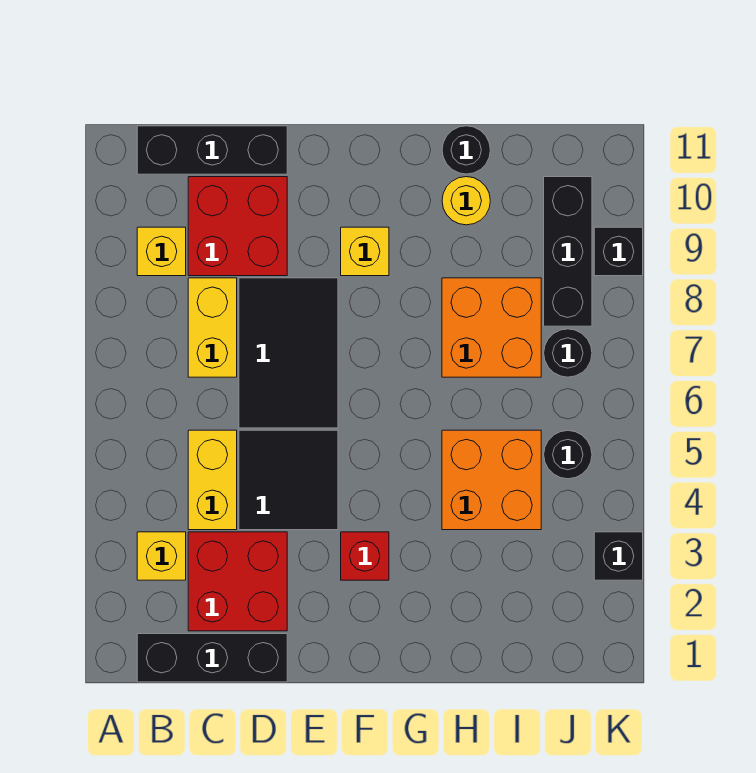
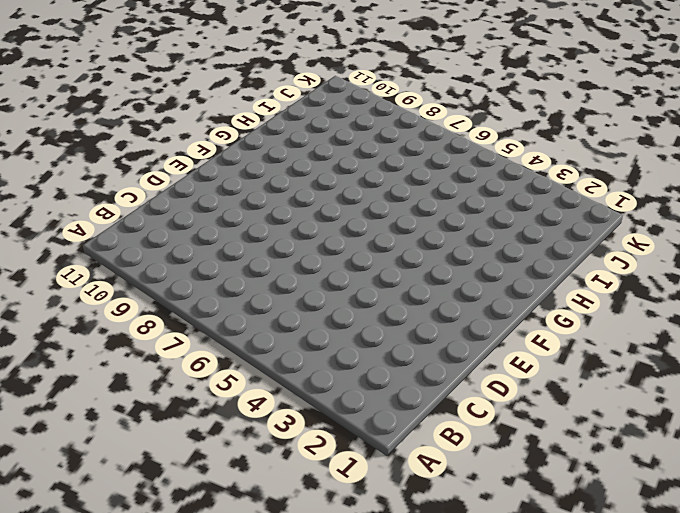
none -> black 1x3 brick [137,634,287,682]
none -> yellow 1x1 brick [137,532,186,580]
none -> yellow 1x1 brick [137,227,186,276]

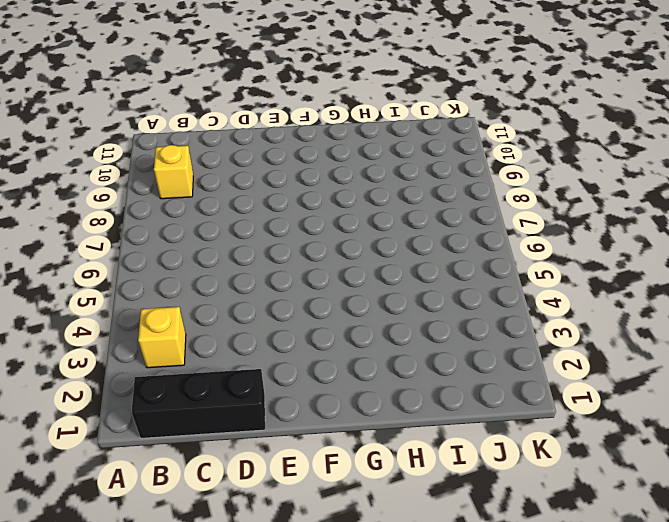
none -> black 1x3 brick [137,126,287,174]
none -> red 2x2 brick [188,532,287,631]
none -> yellow 1x2 brick [188,430,237,530]

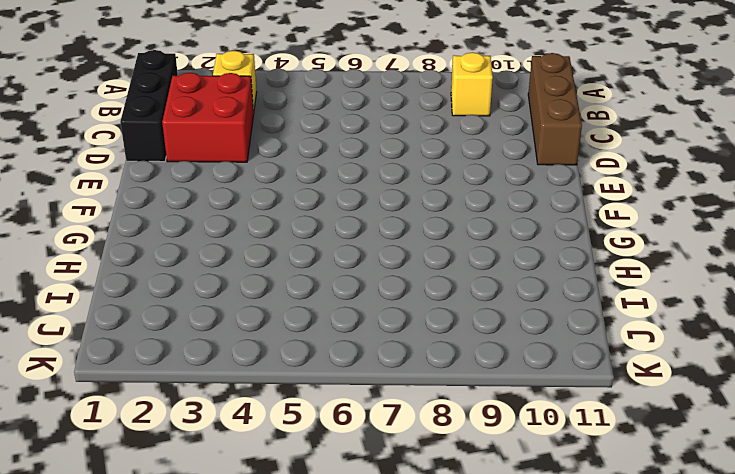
brown 1x3 brick [528,53,582,165] -> black 1x3 brick [137,126,287,174]
none -> yellow 1x2 brick [188,430,237,530]
none -> yellow 1x2 brick [188,278,237,377]
none -> red 2x2 brick [188,177,287,276]

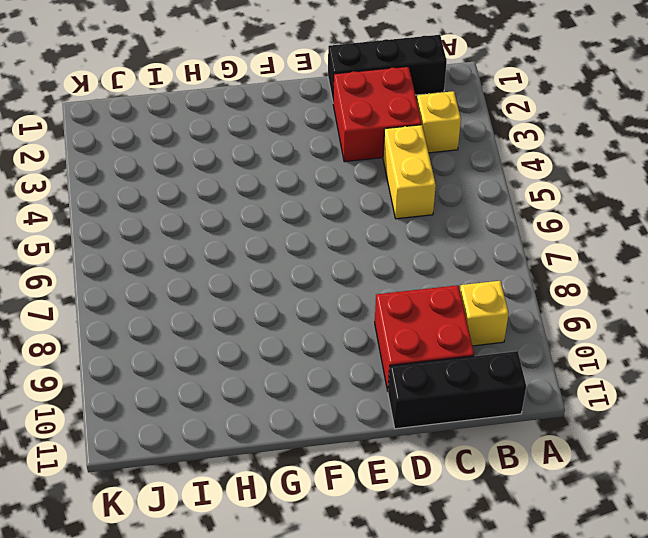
none -> yellow 1x2 brick [188,278,237,377]
none -> black 2x2 tile [239,430,338,530]
none -> black 2x3 tile [239,278,338,428]

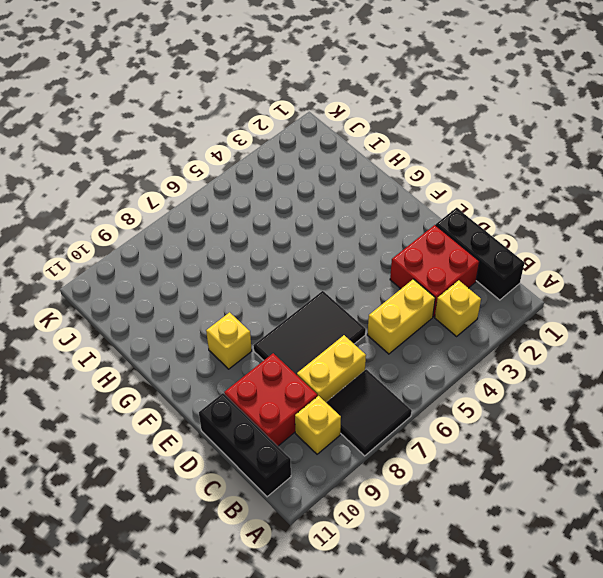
black 2x2 tile [326,369,412,456] -> black 2x2 tile moved to [239,430,338,530]
none -> red 1x1 brick [341,532,389,580]
none -> orange 2x2 brick [442,430,541,530]
none -> orange 2x2 brick [442,278,541,377]

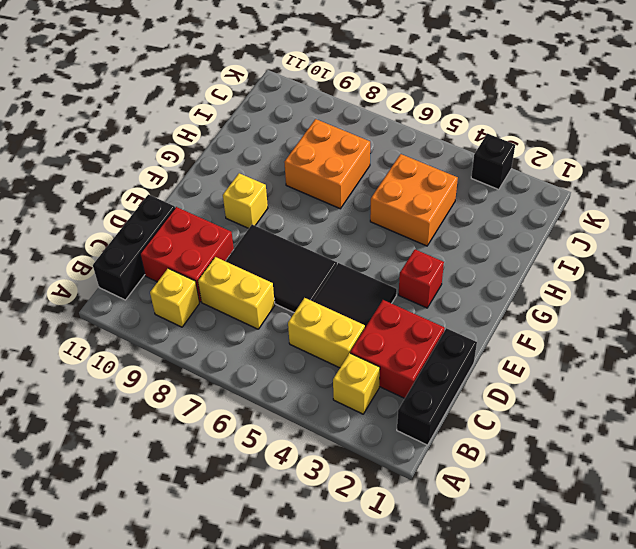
none -> yellow 1x1 round brick [442,177,490,225]
none -> black 1x1 round brick [442,126,490,174]
none -> black 1x1 round brick [544,431,592,479]

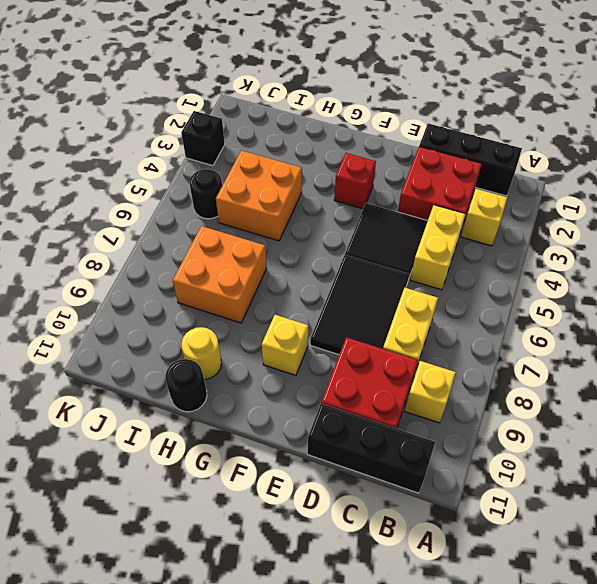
none -> black 1x1 round brick [544,329,592,377]
none -> black 1x3 brick [544,177,592,326]
none -> black 1x1 brick [594,227,643,276]

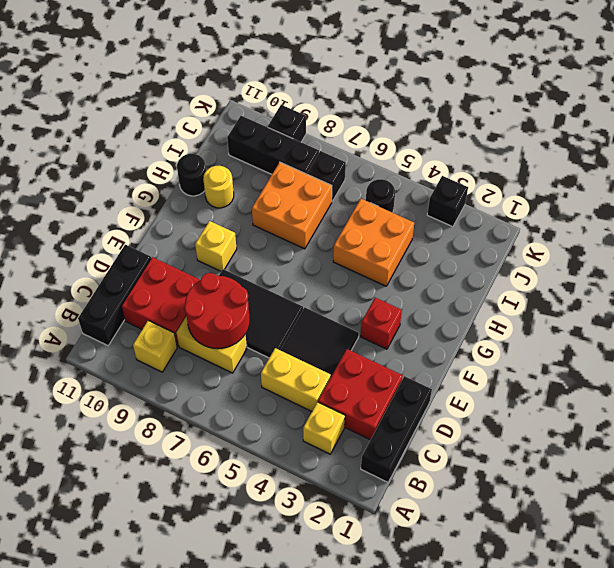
red 2x2 round brick [184,273,250,349] -> none
black 1x1 brick [307,151,346,201] -> black 1x1 round brick [544,329,592,377]

